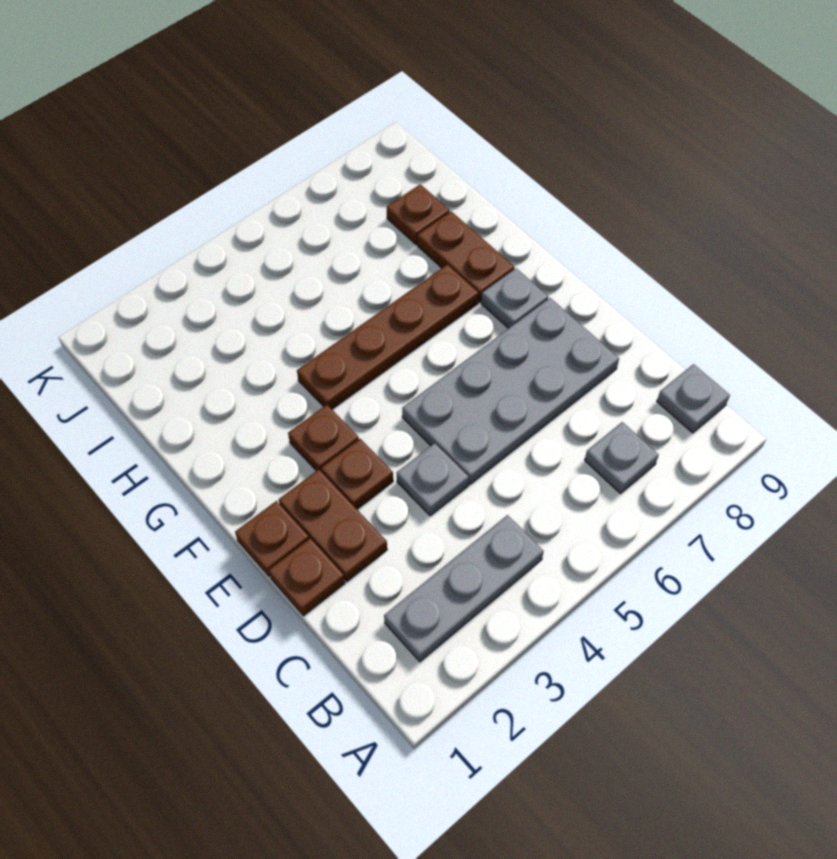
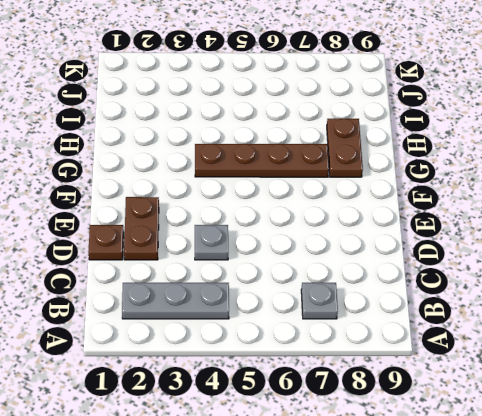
none -> grey 1x1 plate [657,364,730,433]
none -> grey 2x4 plate [402,298,619,484]
none -> brown 1x1 plate [235,501,309,577]

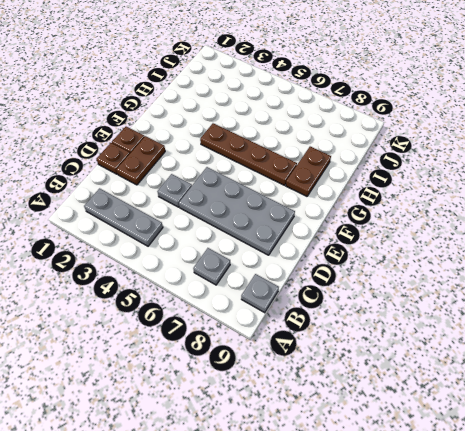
none -> brown 1x1 plate [321,439,393,509]
none -> brown 1x1 plate [288,405,359,471]
none -> grey 1x1 plate [481,268,548,329]

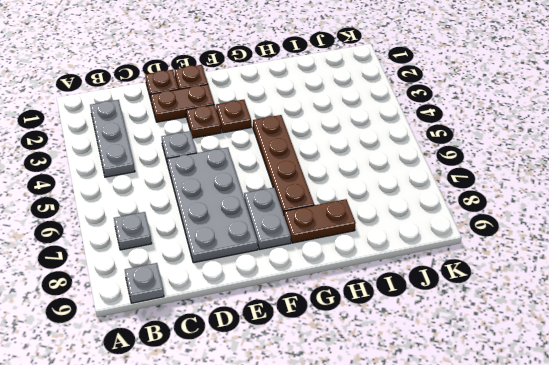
grey 1x2 plate [244,188,291,249] -> grey 1x1 plate [481,268,548,329]
none -> brown 1x1 plate [387,184,450,244]

